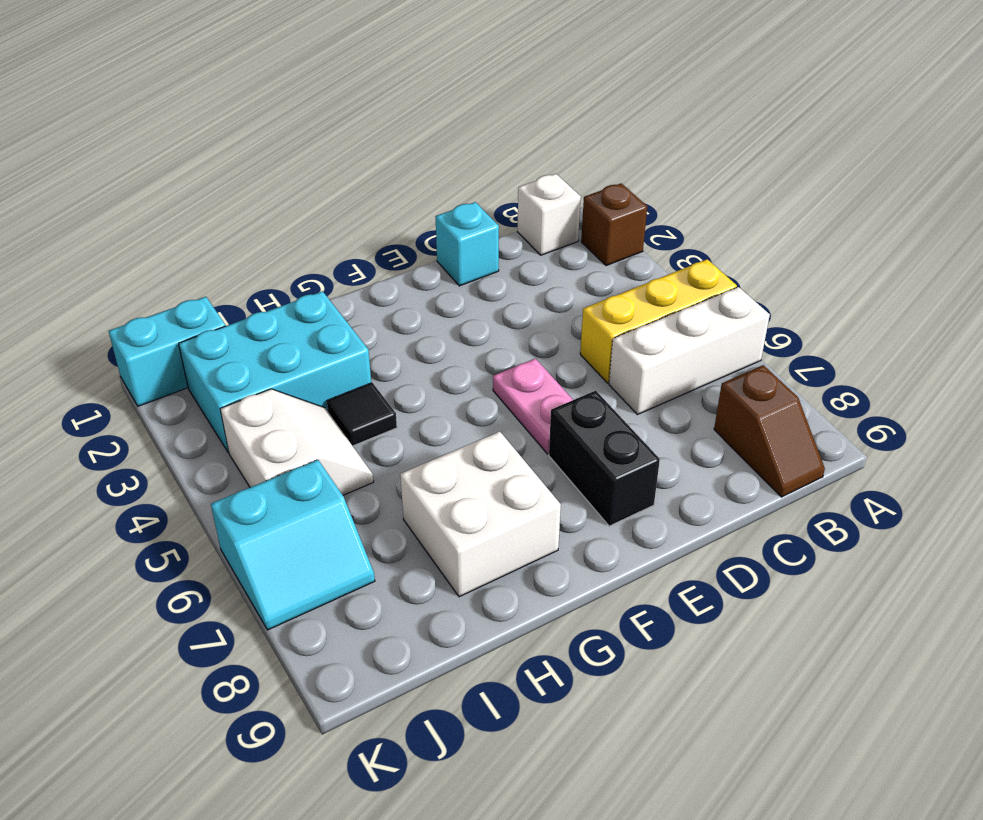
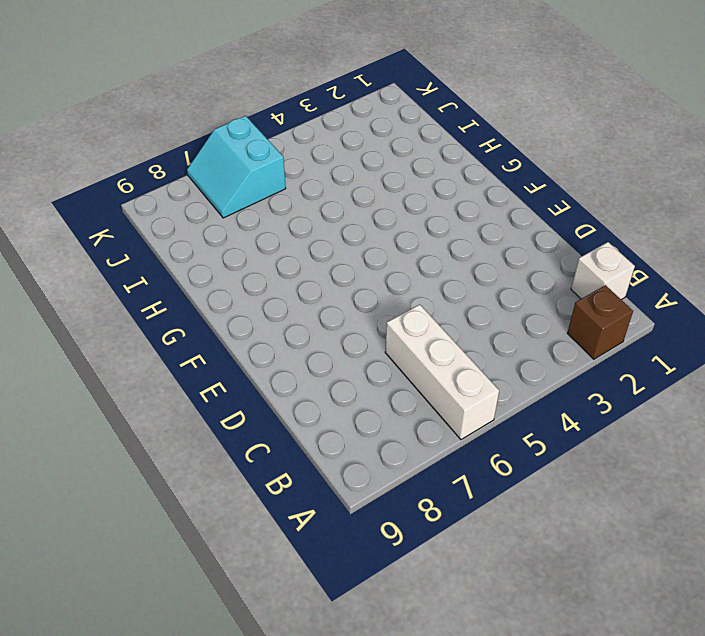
none -> yellow 1x3 brick [580,259,737,383]
none -> brown 1x2 slope [714,365,825,497]
none -> cyan 1x1 brick [435,202,499,286]

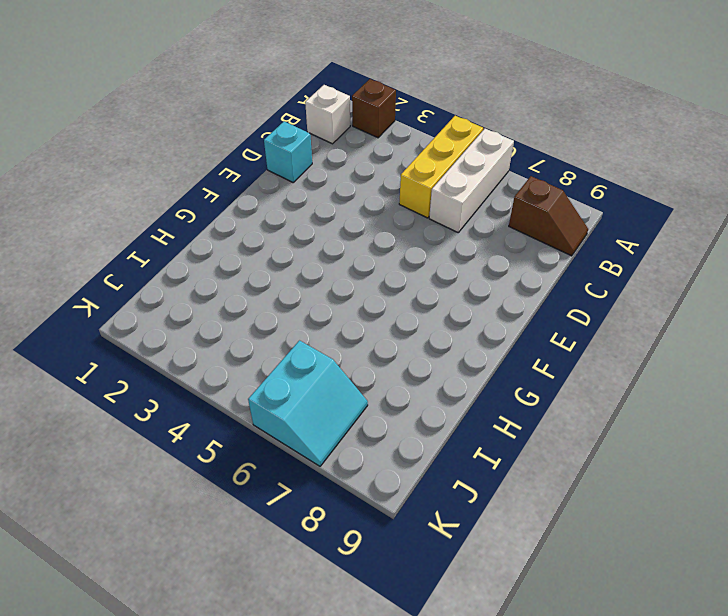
none -> pink 1x2 plate [493,359,573,454]
none -> black 1x2 brick [549,391,660,526]
none -> white 2x2 brick [400,431,561,597]

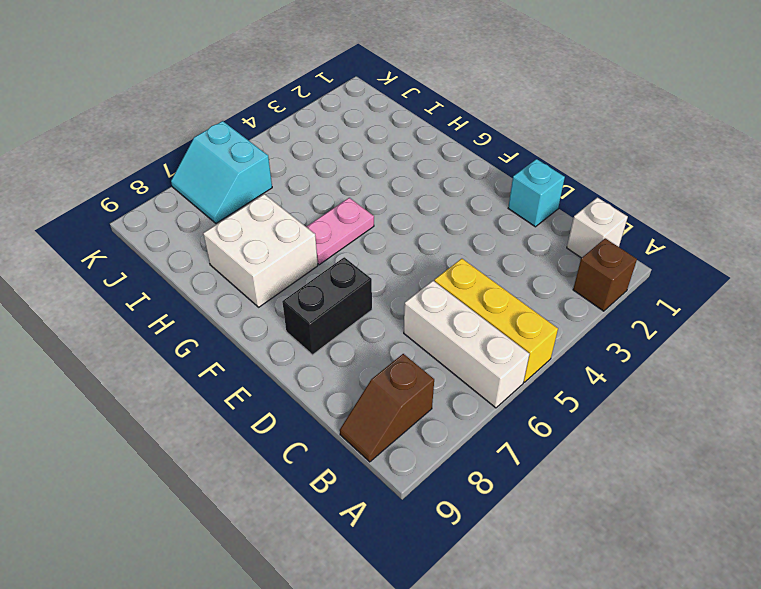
pink 1x2 plate [306,198,374,265] -> pink 1x2 plate moved to [493,359,573,454]
none -> cyan 2x3 brick [179,291,371,453]
none -> black 1x1 tile [327,383,397,446]
none -> white 2x2 slope [220,389,374,495]

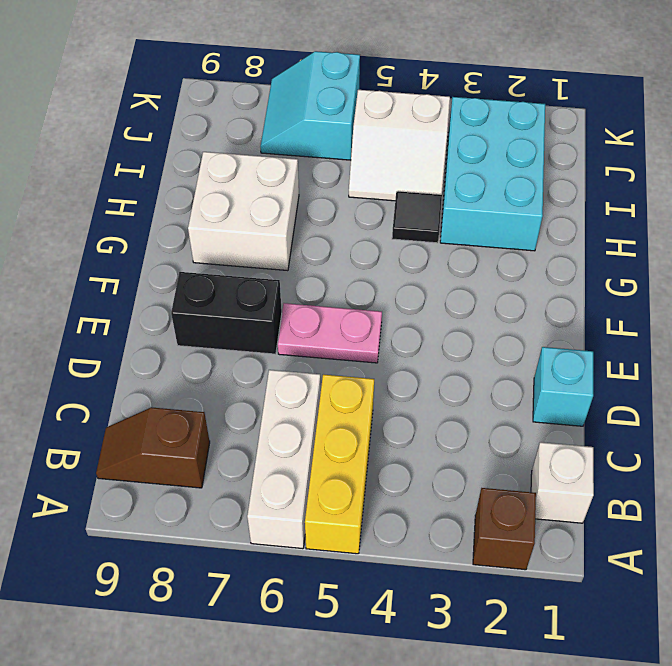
none -> cyan 1x2 brick [109,297,225,406]

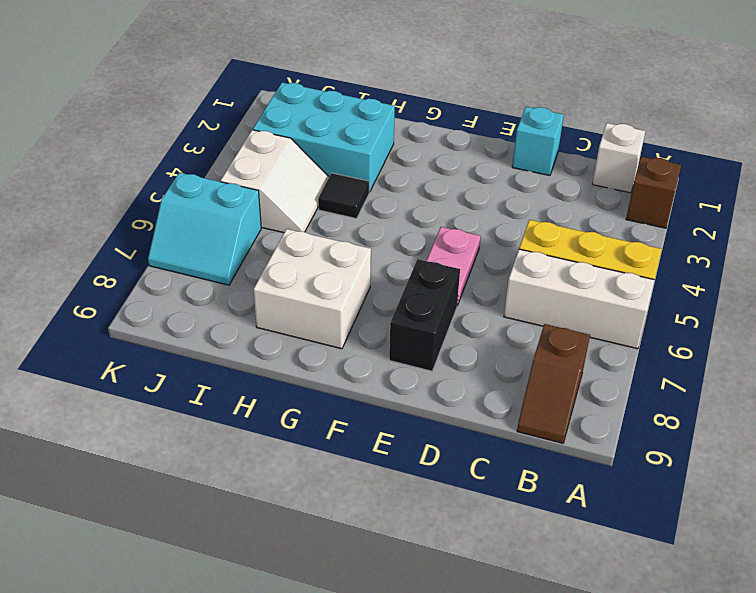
none -> cyan 1x2 brick [109,297,225,406]

